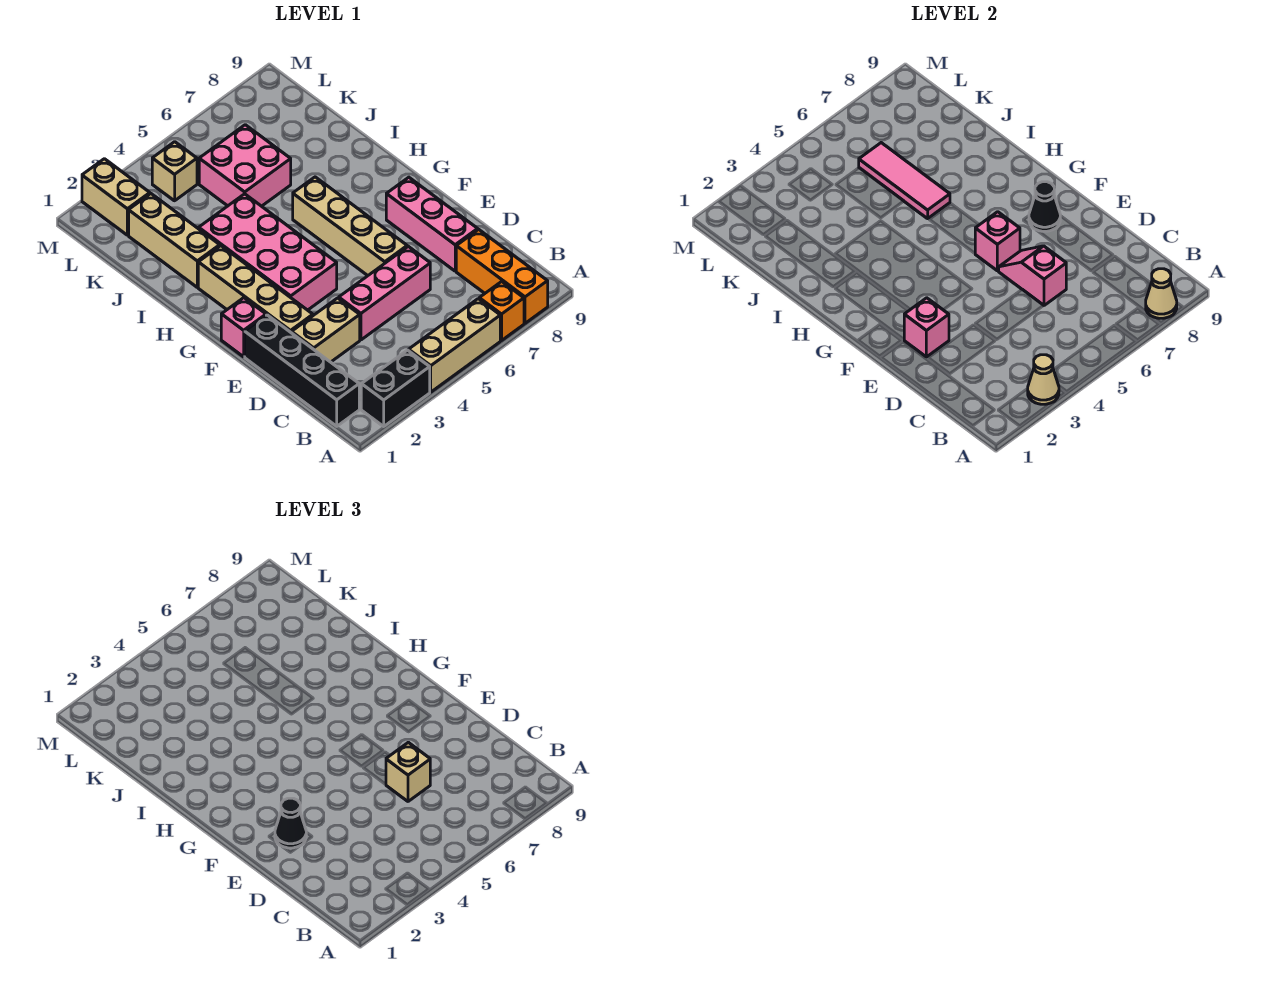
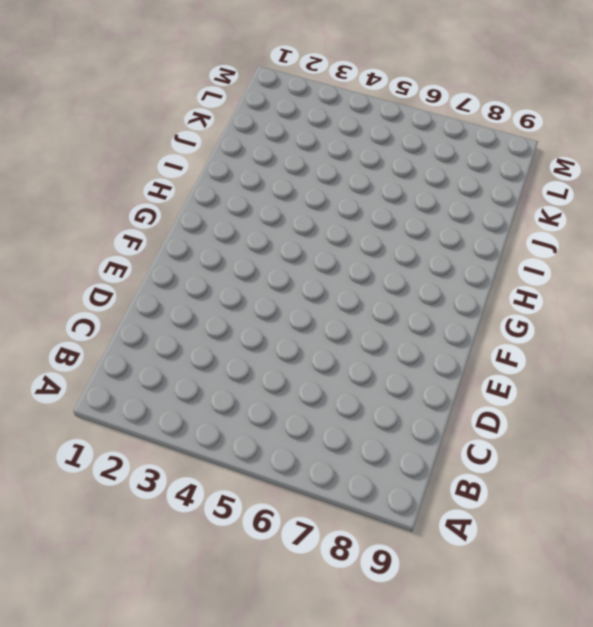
none -> black 1x2 brick [361,350,430,426]
none -> tan 1x3 brick [409,299,500,392]
none -> orange 1x1 brick [479,281,524,341]

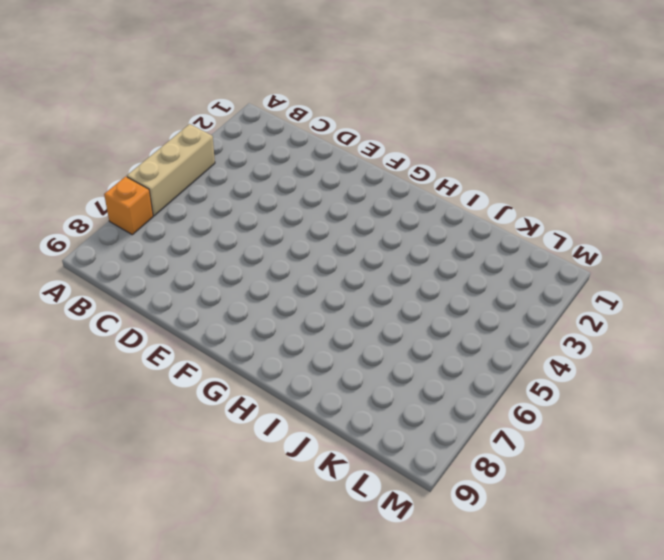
none -> black 1x2 brick [361,350,430,426]
none -> orange 1x3 brick [456,229,548,323]
none -> black 1x4 brick [245,315,359,426]

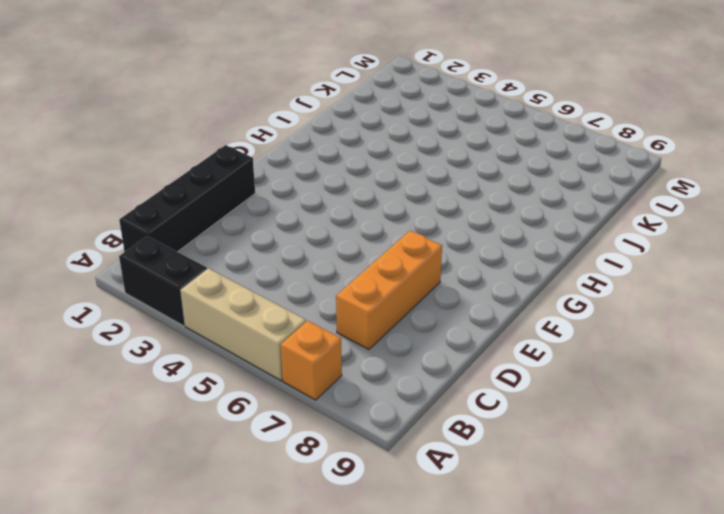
orange 1x3 brick [336,231,442,349] -> orange 1x3 brick moved to [456,229,548,323]
none -> tan 1x2 brick [292,298,360,362]
none -> pink 1x3 brick [339,246,430,340]
none -> pink 1x3 brick [386,177,478,271]

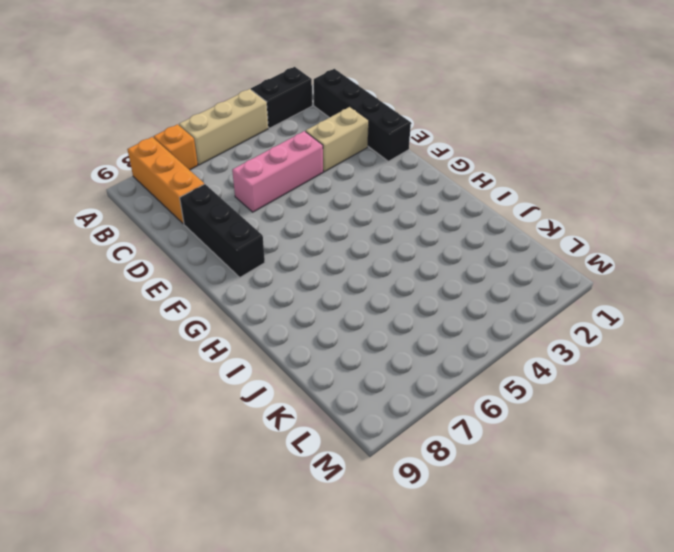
black 1x3 brick [180,184,265,277] -> pink 1x3 brick [386,177,478,271]
none -> tan 1x4 brick [198,246,313,333]
none -> tan 1x4 brick [293,177,407,276]
none -> pink 1x1 brick [221,298,266,357]

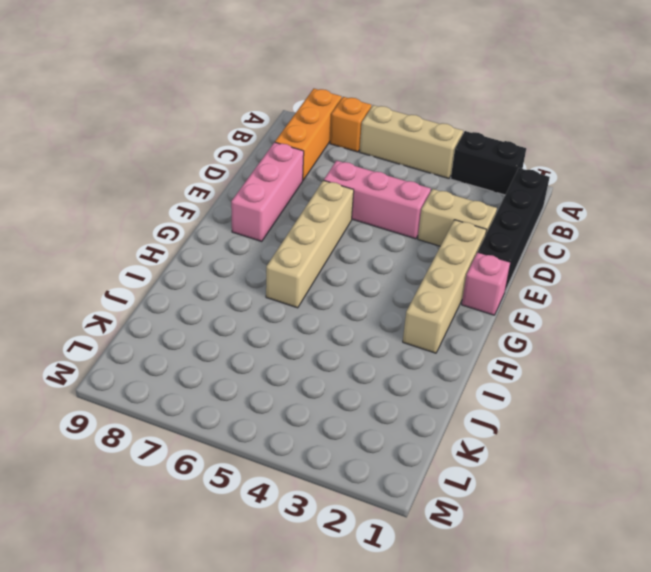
none -> pink 2x4 brick [199,194,337,310]
none -> tan 1x3 brick [129,194,220,287]
none -> pink 2x2 brick [199,125,291,206]

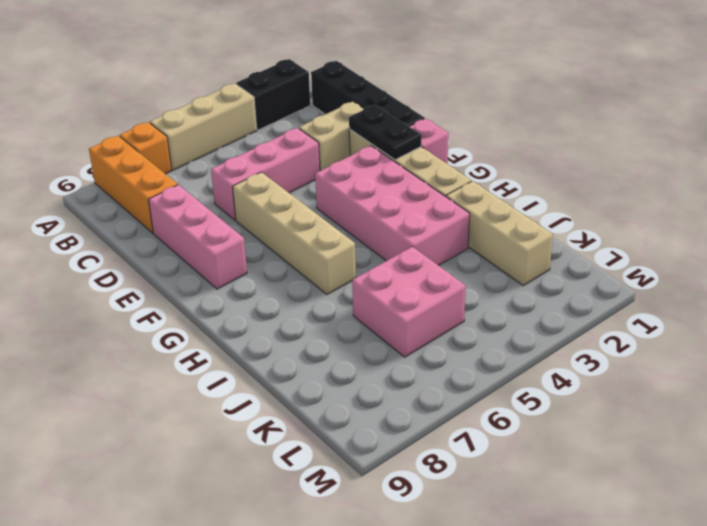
black 1x2 plate [349,105,422,160] -> pink 1x1 brick [904,298,949,357]
none -> tan 1x2 brick [82,159,150,235]
none -> tan 1x1 brick [152,142,197,201]
none -> tan 1x1 cone [1028,355,1059,404]

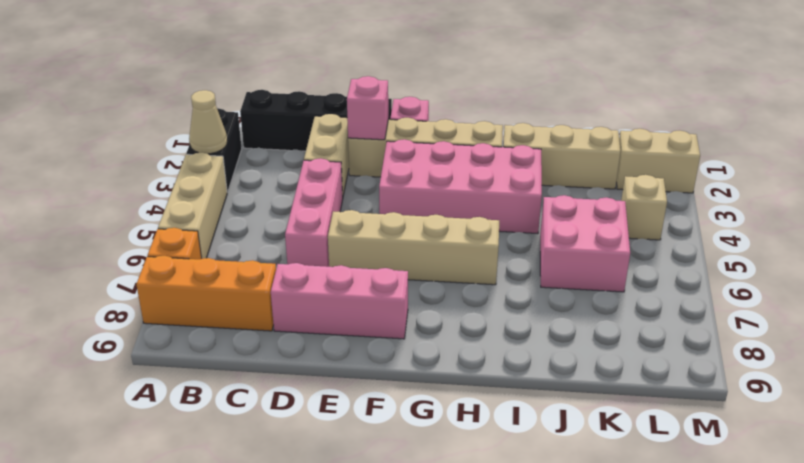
none -> tan 1x1 cone [1146,269,1177,318]
none -> pink 1x2 slope [999,246,1066,306]
none -> pink 1x1 brick [975,212,1020,271]

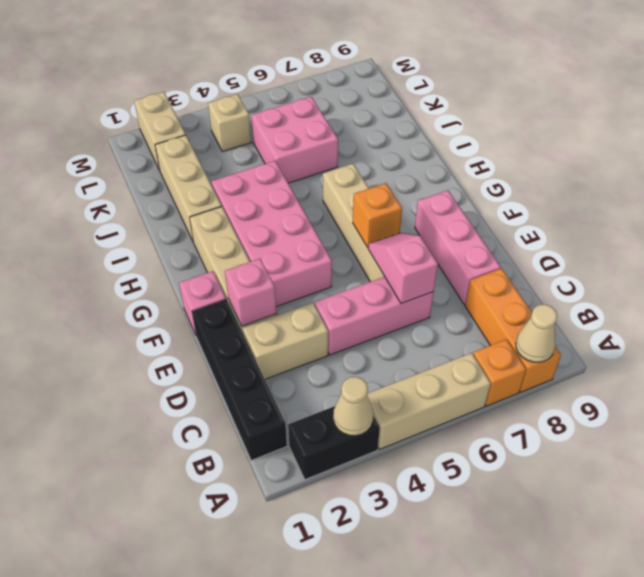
orange 1x1 brick [353,183,402,247] -> pink 1x1 brick [975,212,1020,271]
none -> black 1x1 cone [1029,182,1060,231]
none -> pink 1x3 tile [859,143,950,219]
none -> tan 1x1 brick [386,742,430,801]

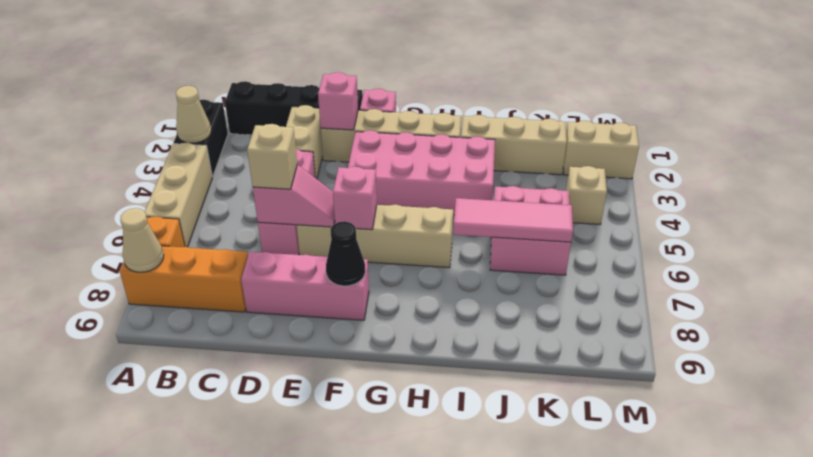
none -> black 1x1 cone [275,798,306,848]

